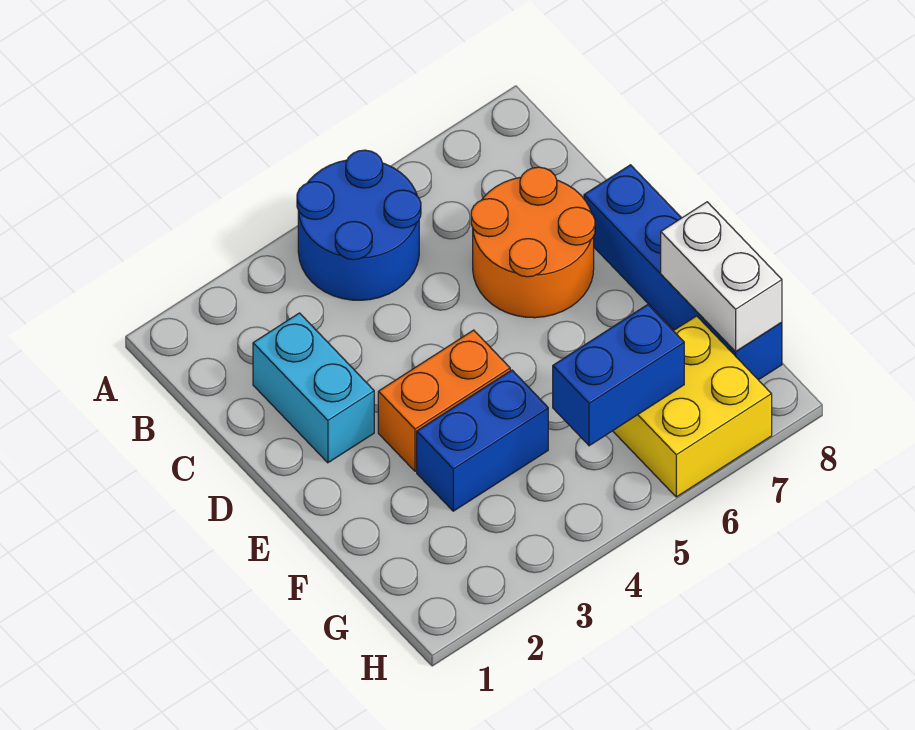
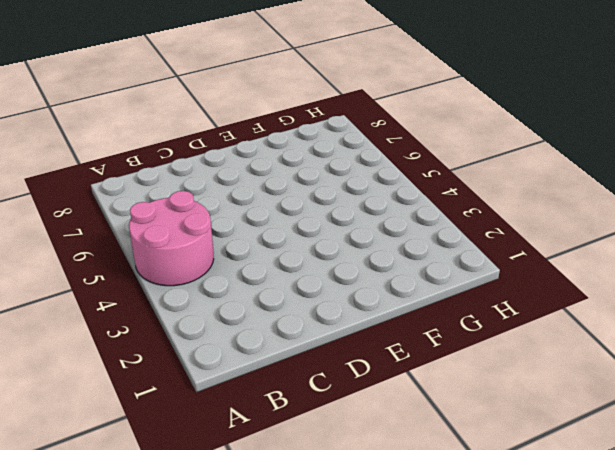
pink 2x2 round brick [129,191,214,286] -> blue 2x2 round brick [297,150,421,300]
none -> cyan 1x2 brick [253,313,374,463]
none -> orange 2x2 round brick [471,167,595,318]

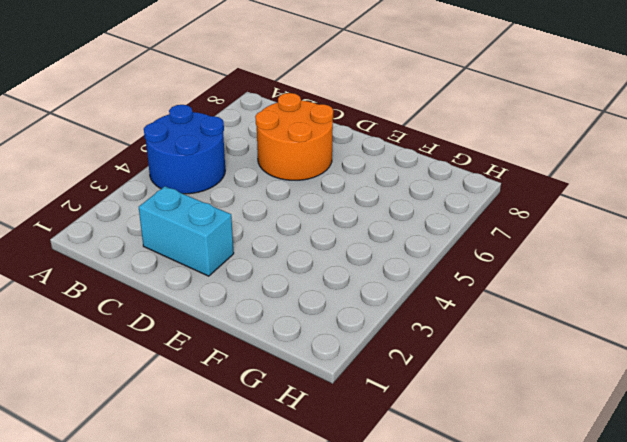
none -> blue 1x4 brick [584,165,782,380]
none -> orange 1x2 brick [378,330,510,471]

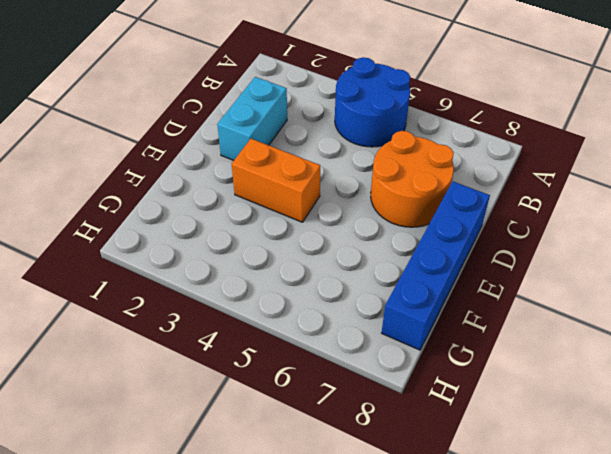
none -> blue 1x2 brick [417,370,548,511]
none -> yellow 2x2 brick [613,316,772,497]

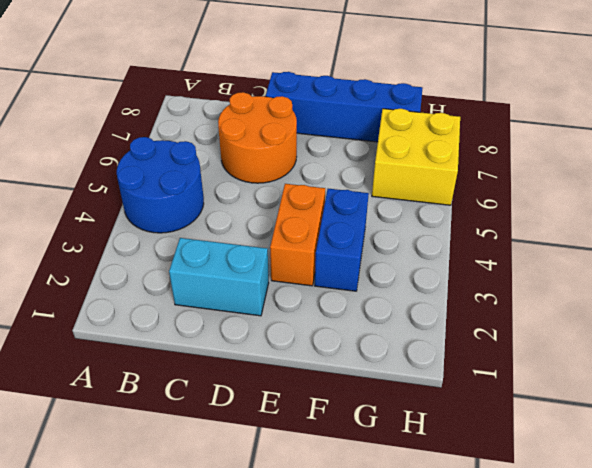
none -> white 1x2 brick [661,202,782,351]
none -> blue 1x2 brick [553,305,684,446]

